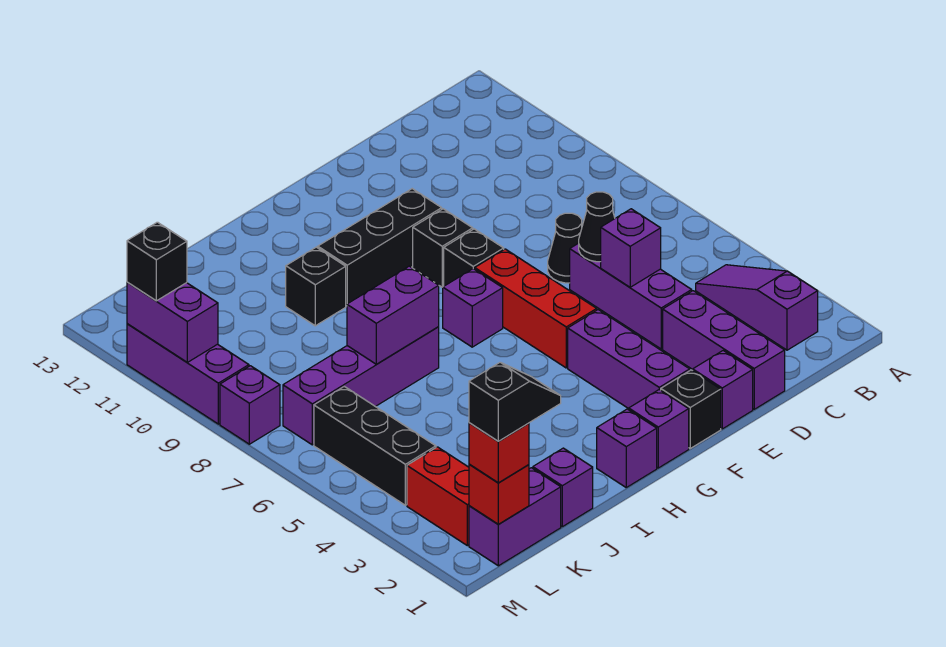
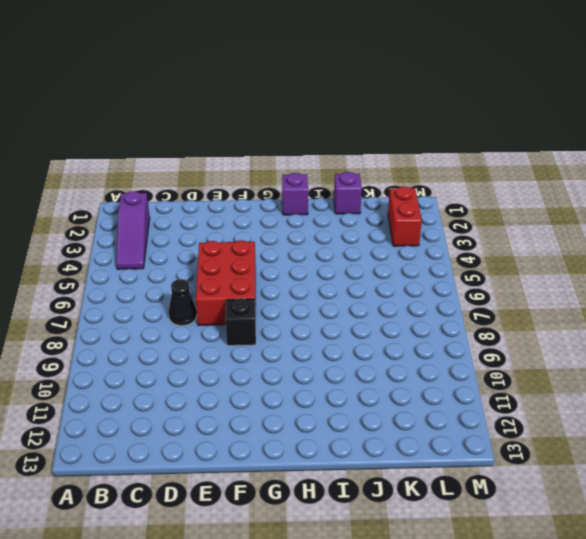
red 2x3 brick [196,240,256,325] -> red 1x3 brick [475,249,597,368]
none -> purple 1x3 brick [663,291,785,409]
none -> purple 1x3 brick [570,243,692,349]
none -> purple 1x1 brick [693,351,753,429]
none -> black 1x1 brick [661,370,721,448]

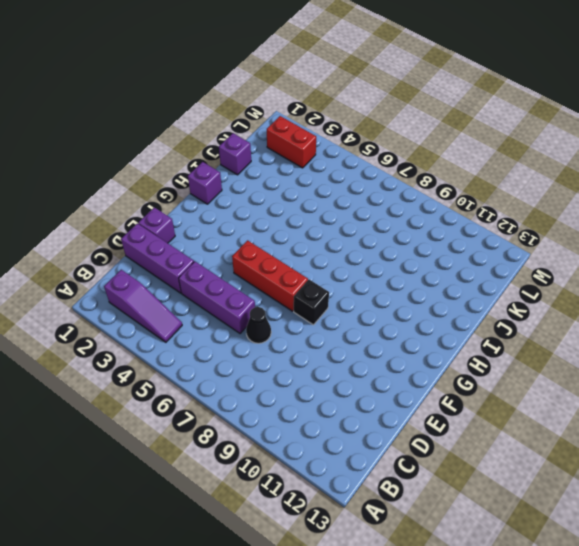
none -> black 1x1 brick [661,370,721,448]
none -> purple 1x3 brick [568,310,690,409]
none -> black 1x1 brick [413,209,473,287]
none -> black 1x3 brick [318,189,442,306]

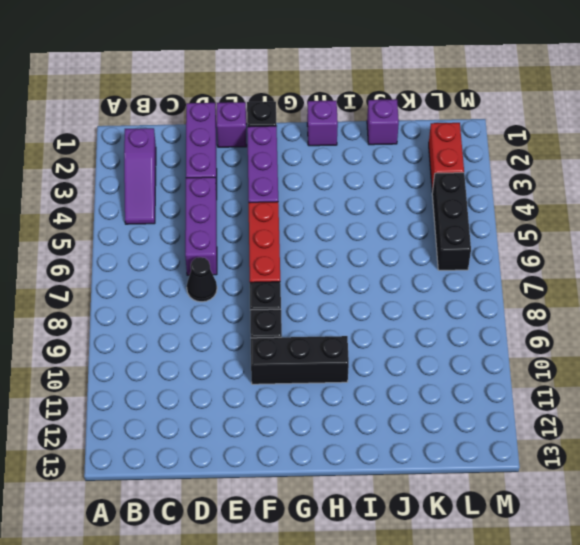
none -> purple 1x1 brick [629,390,689,468]
none -> purple 1x1 brick [443,269,503,347]
none -> purple 1x4 brick [283,327,439,445]
none -> black 1x1 brick [286,247,346,326]

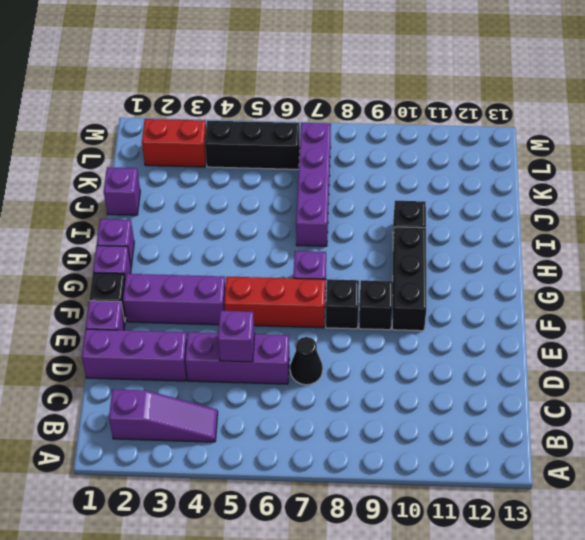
none -> purple 1x2 brick [469,468,561,566]
none -> purple 1x1 brick [220,366,280,444]
none -> purple 1x3 brick [127,324,249,424]
none -> black 1x1 cone [579,192,615,262]

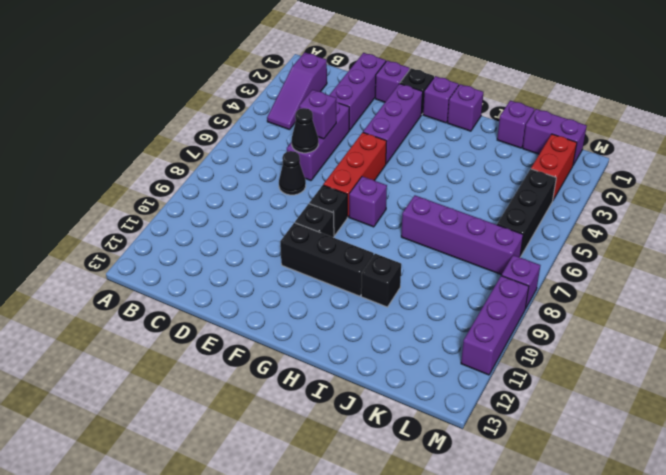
none -> purple 1x2 brick [347,266,439,364]
none -> red 1x1 brick [469,464,529,524]
none -> purple 1x2 brick [127,282,218,362]
none -> red 1x1 brick [469,423,529,483]

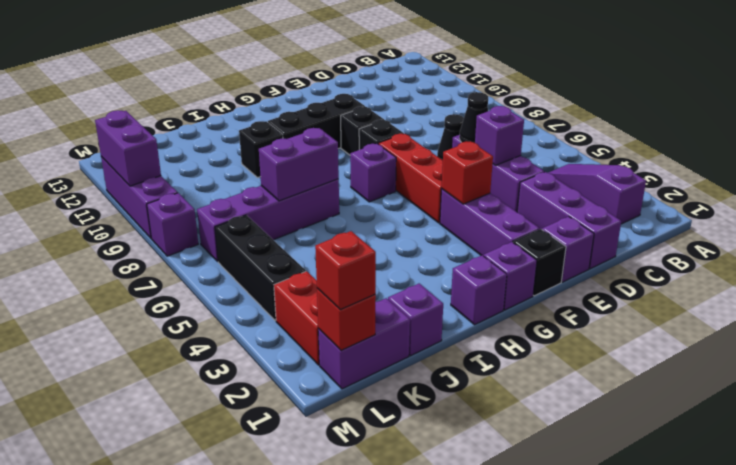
red 1x1 brick [442,141,493,204] -> none
none -> black 1x1 brick [127,222,187,301]
none -> black 1x2 slope [469,362,561,441]

